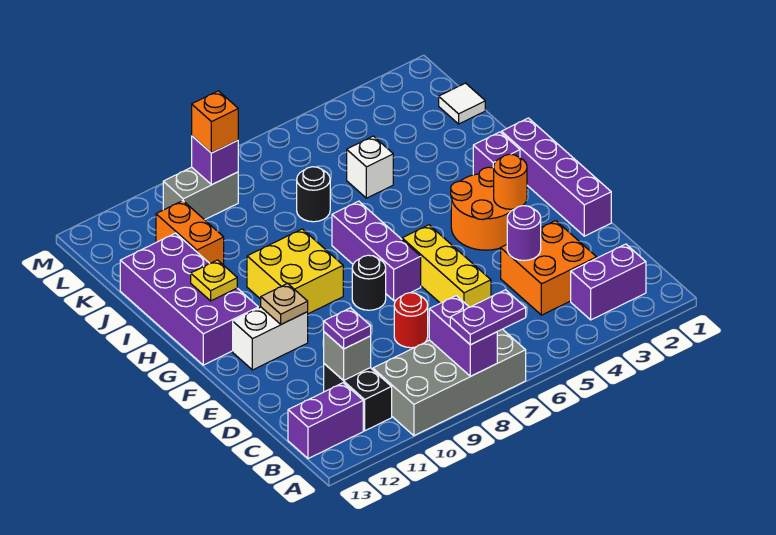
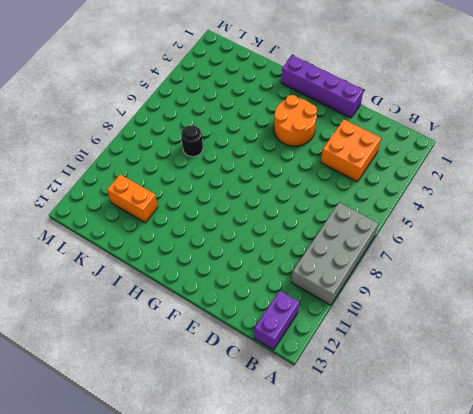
none -> purple 1x2 brick [571,244,646,320]
none -> black 1x2 brick [324,364,392,431]
none -> yellow 1x3 brick [402,225,491,307]
none -> red 1x1 round brick [394,293,428,348]

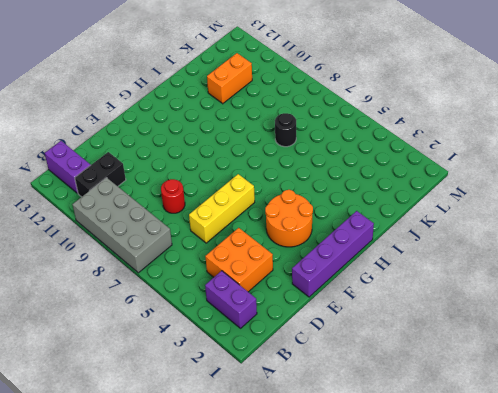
none -> purple 1x3 brick [332,201,421,301]
none -> black 1x1 round brick [352,255,386,310]
none -> white 1x2 brick [233,307,308,370]
none -> yellow 2x2 brick [247,229,343,314]

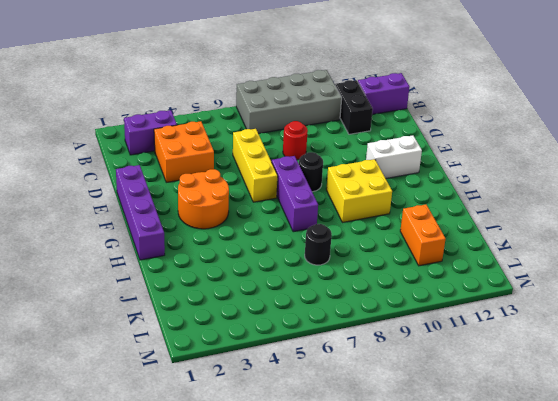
none -> purple 2x4 brick [120,233,258,365]
none -> purple 1x1 brick [473,132,520,175]
none -> white 1x1 brick [347,136,393,198]
none -> white 1x1 tile [439,83,485,124]

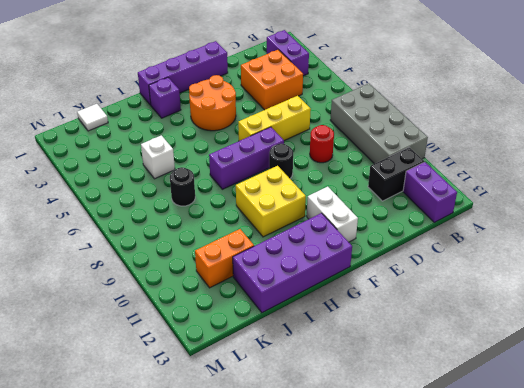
none -> grey 1x2 brick [163,167,238,220]
none -> purple 1x2 brick [429,296,497,376]
none -> grey 1x1 brick [324,332,371,381]
none -> purple 1x1 round brick [507,206,541,261]

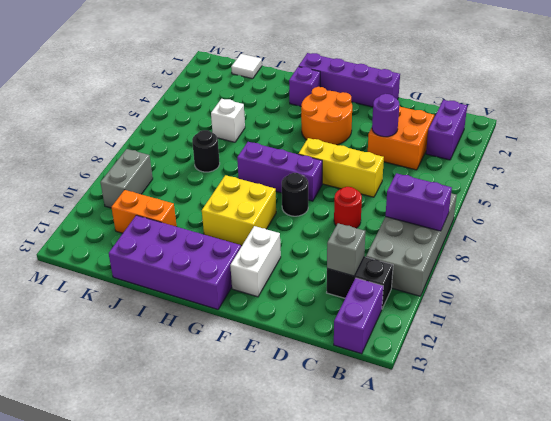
none -> orange 1x1 round brick [494,154,527,209]
none -> tan 1x1 plate [261,283,308,324]
none -> yellow 1x1 plate [191,260,237,301]
none -> purple 1x1 brick [192,136,238,185]

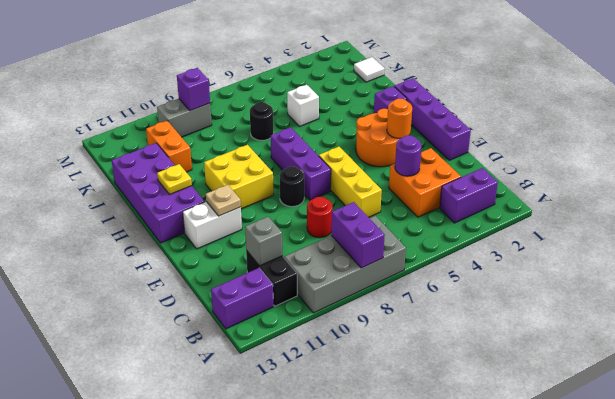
none -> purple 1x2 plate [450,290,526,345]
none -> purple 1x1 plate [324,308,371,349]
none -> orange 1x1 brick [192,91,238,153]

